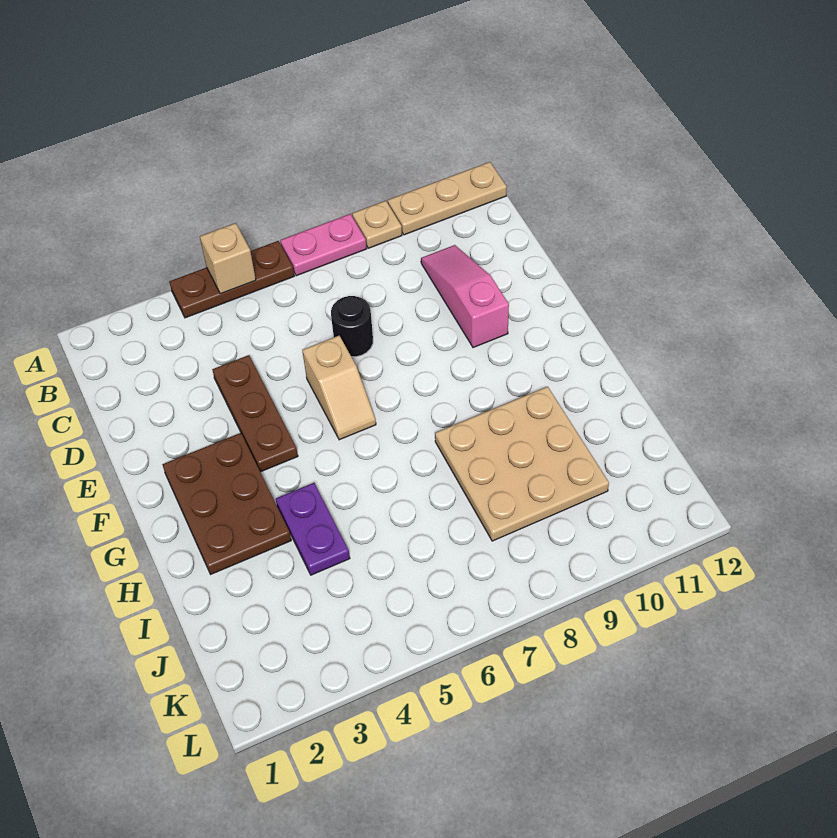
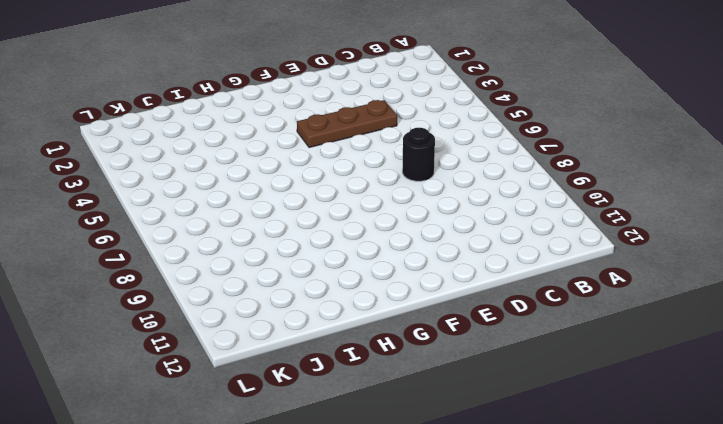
none -> brown 1x3 plate [169,241,294,318]
none -> pink 1x2 plate [280,214,367,276]
none -> tan 1x1 plate [352,201,402,248]

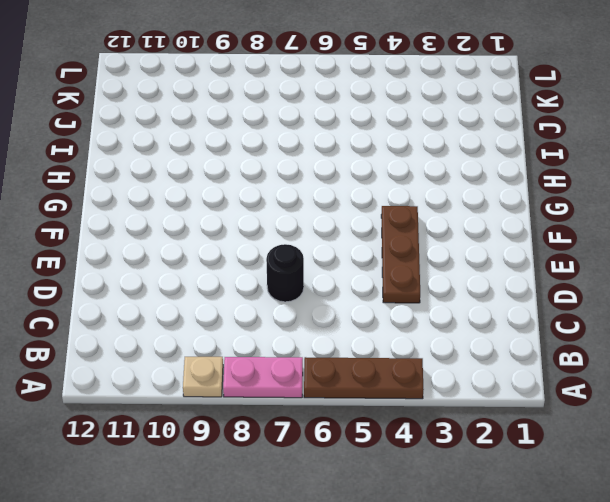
none -> tan 1x3 plate [388,162,507,235]
none -> pink 1x3 slope [421,245,509,348]
none -> tan 1x2 slope [302,336,376,440]

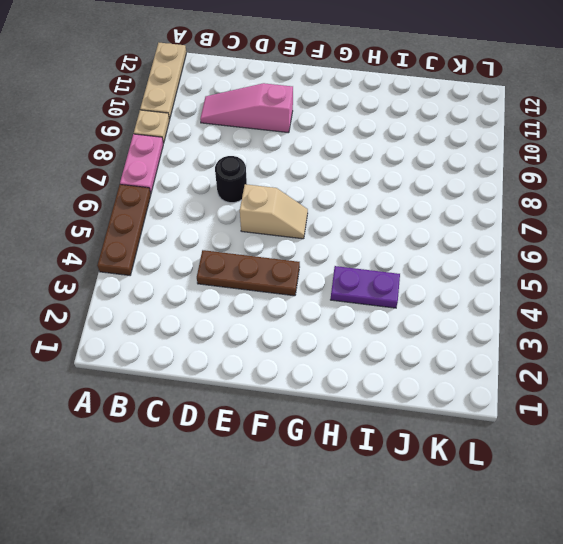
none -> brown 2x3 plate [162,433,291,574]
none -> tan 3x3 plate [435,387,609,541]
none -> tan 1x1 brick [200,223,256,294]

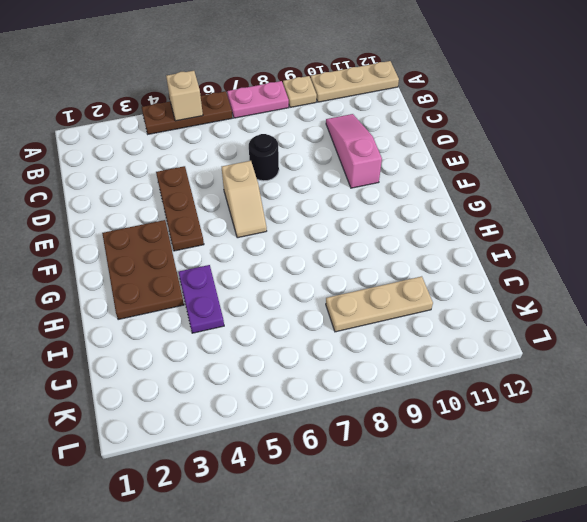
tan 1x3 plate [326,276,433,332] -> tan 3x3 plate [435,387,609,541]

